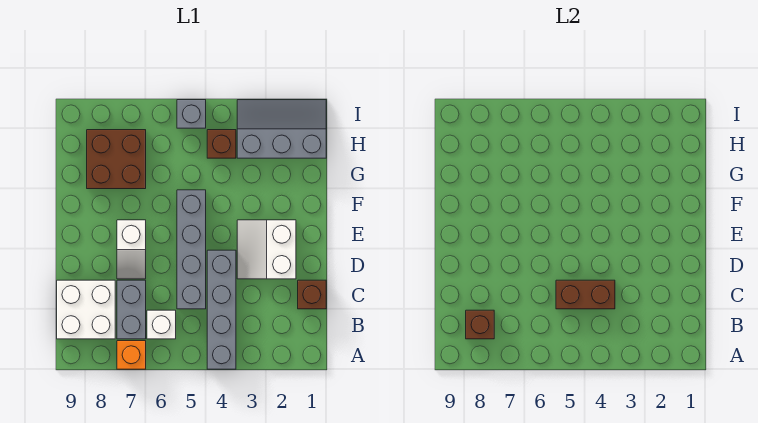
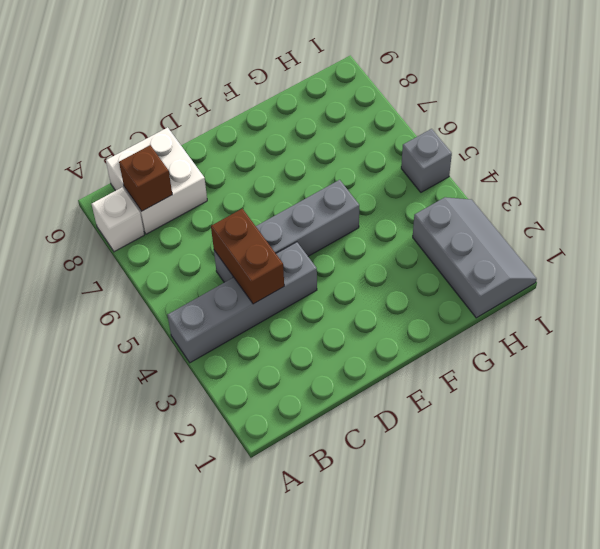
white 1x1 brick [92,187,144,252] -> white 1x1 brick moved to [147,310,176,339]
none -> orange 1x1 brick [117,341,146,369]
none -> grey 1x2 brick [117,280,146,339]
none -> brown 1x1 brick [298,280,326,309]

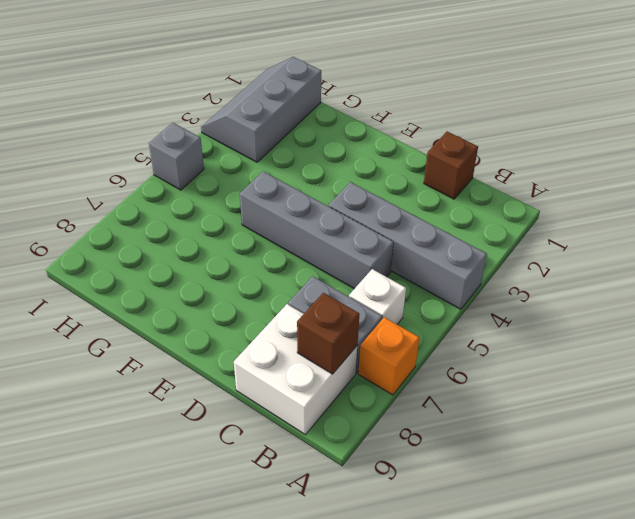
none -> white 2x2 slope [237,220,296,279]
none -> white 1x2 slope [117,220,146,279]
none -> brown 2x2 brick [87,130,146,189]

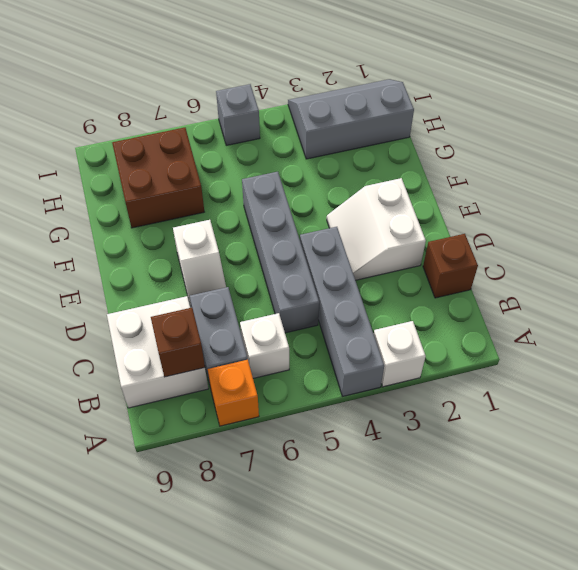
white 1x1 brick [374,321,426,387] -> none
none -> brown 1x1 brick [207,130,236,158]
none -> brown 1x2 brick [556,280,615,309]

